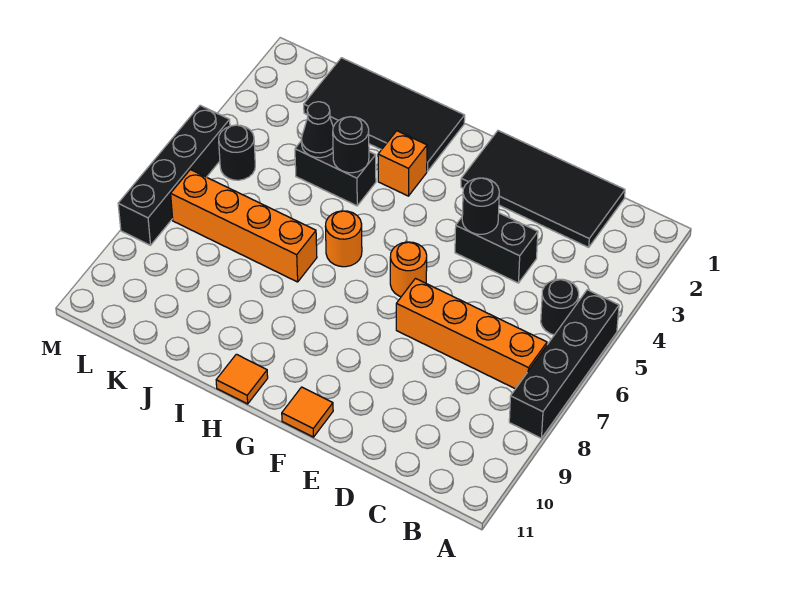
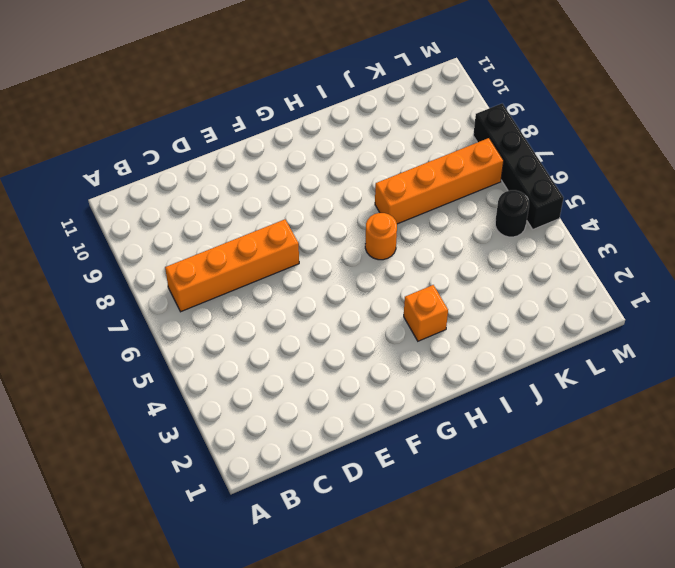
none -> black 1x4 brick [509,290,619,438]
none -> black 1x1 round brick [541,279,579,335]
none -> black 2x4 tile [461,131,625,247]

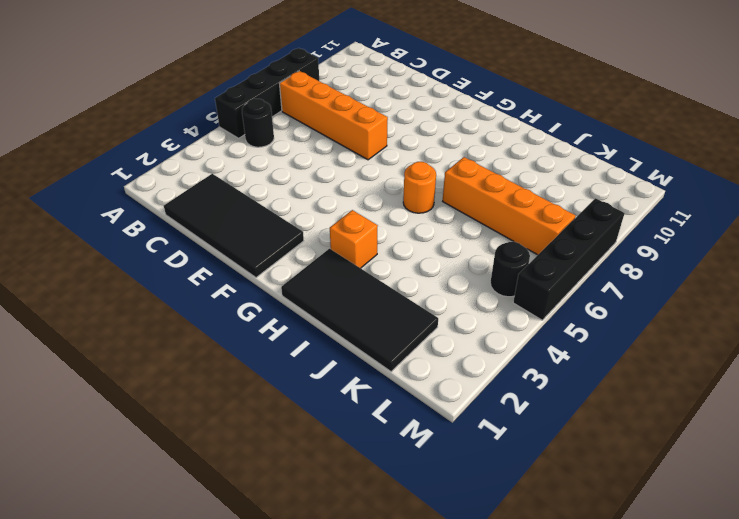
none -> black 1x2 brick [455,213,538,283]
none -> orange 1x1 round brick [390,242,427,297]
none -> orange 1x1 tile [282,387,333,437]

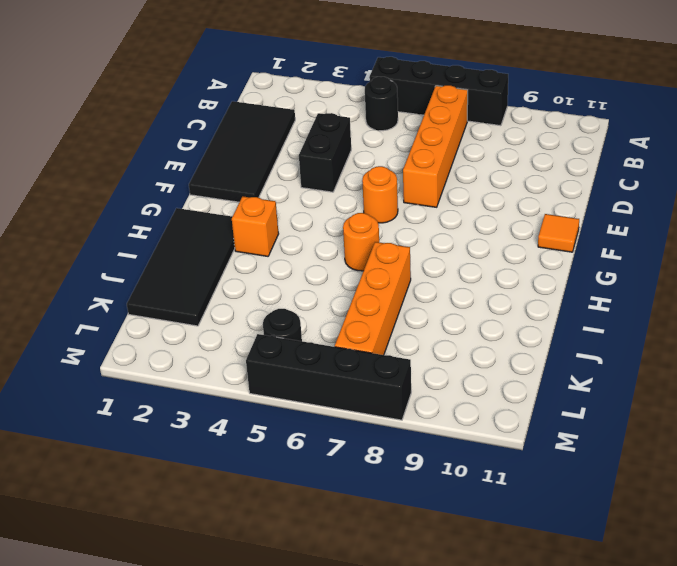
none -> orange 1x1 tile [216,354,268,404]
none -> black 1x2 brick [295,141,376,206]
none -> black 1x1 round brick [462,178,499,234]

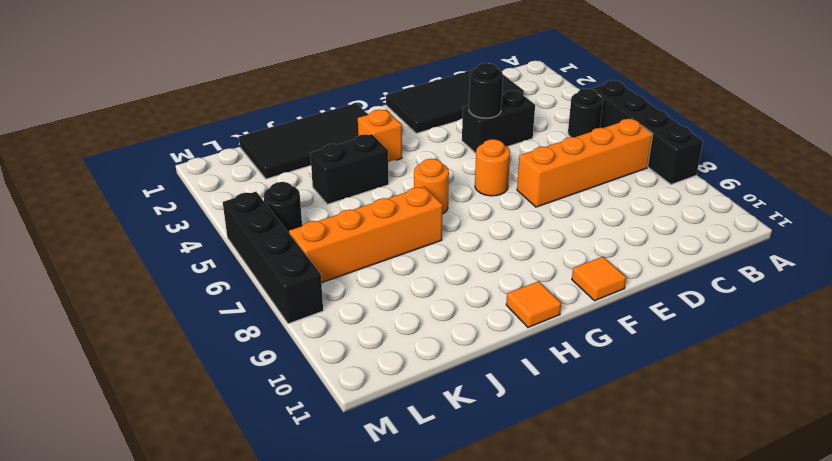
none -> black 1x1 round brick [333,117,369,173]
none -> black 1x1 cone [301,102,333,158]

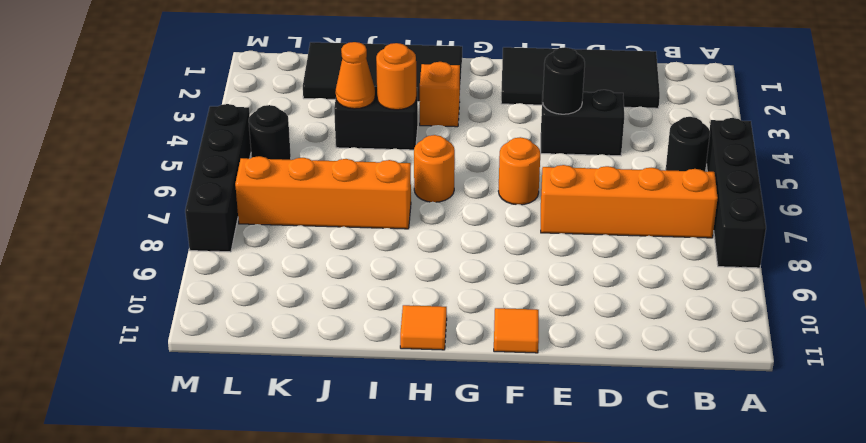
orange 1x1 round brick [376,43,416,110] -> black 1x1 round brick [333,117,369,173]
orange 1x1 cone [336,42,375,109] -> black 1x1 cone [301,102,333,158]

